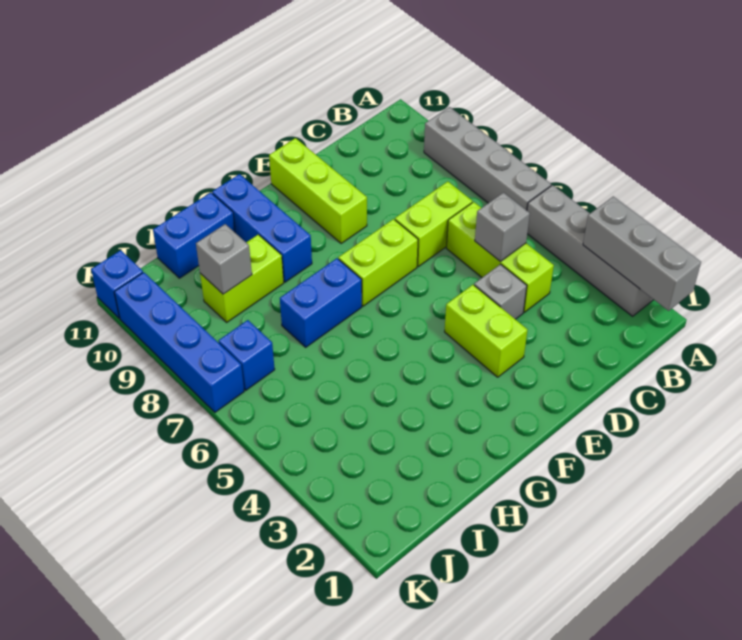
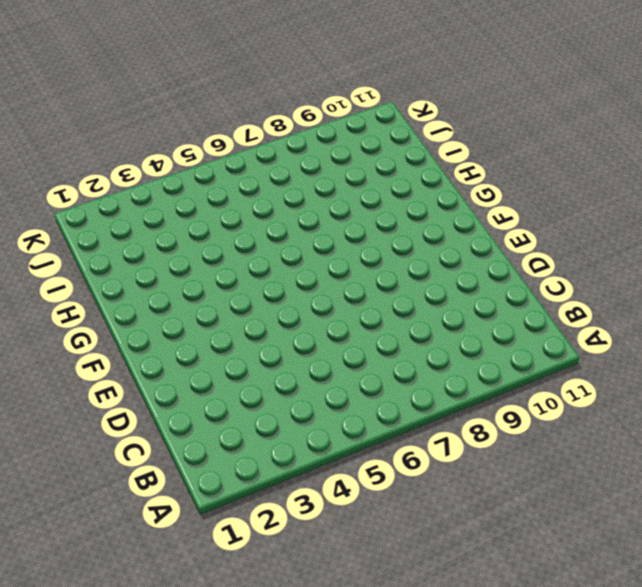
none -> grey 1x4 brick [527,185,654,316]
none -> grey 1x4 brick [424,107,551,210]
none -> lime 1x3 brick [446,202,554,312]

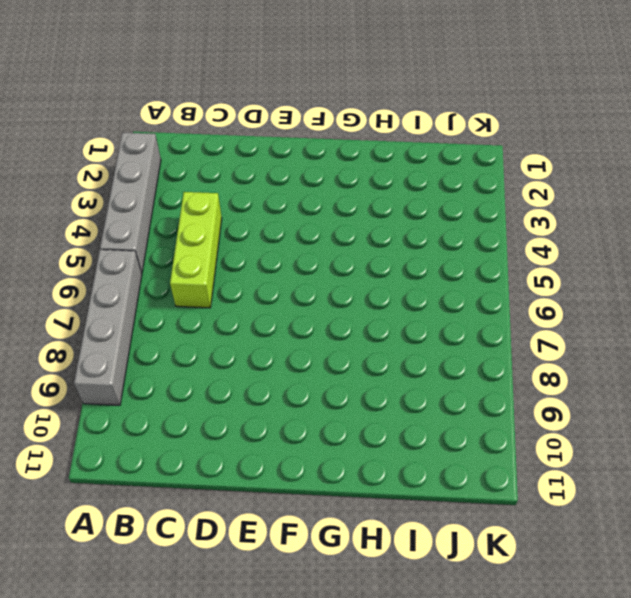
none -> lime 1x2 brick [395,181,472,267]
none -> grey 1x1 brick [474,264,527,319]
none -> lime 1x2 brick [445,285,528,377]

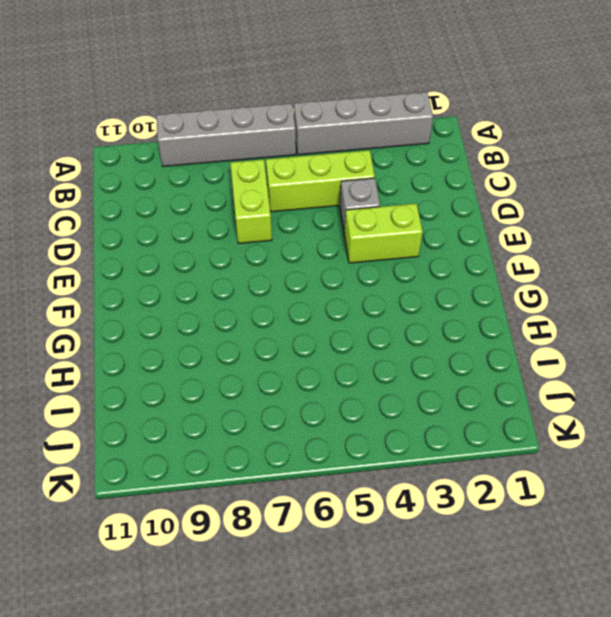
none -> lime 1x2 brick [338,219,418,306]
none -> lime 1x3 brick [269,138,367,243]
none -> blue 1x2 brick [280,258,362,347]

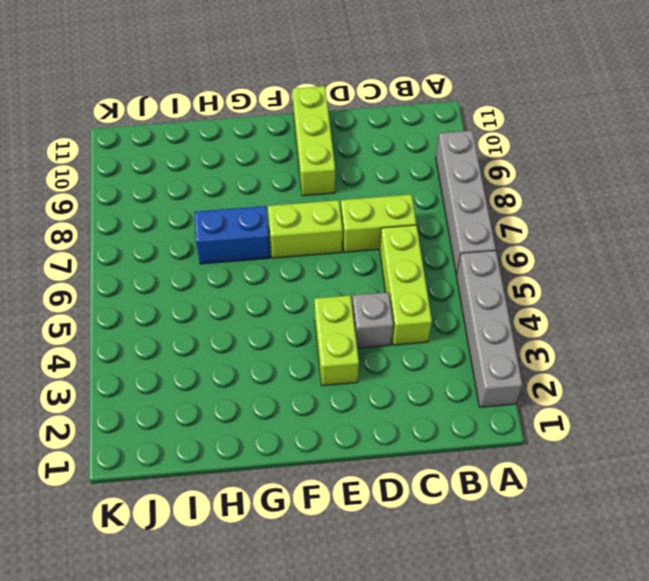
none -> blue 1x3 brick [212,174,312,282]
none -> lime 1x2 brick [200,235,284,322]
none -> blue 1x2 brick [153,192,235,278]

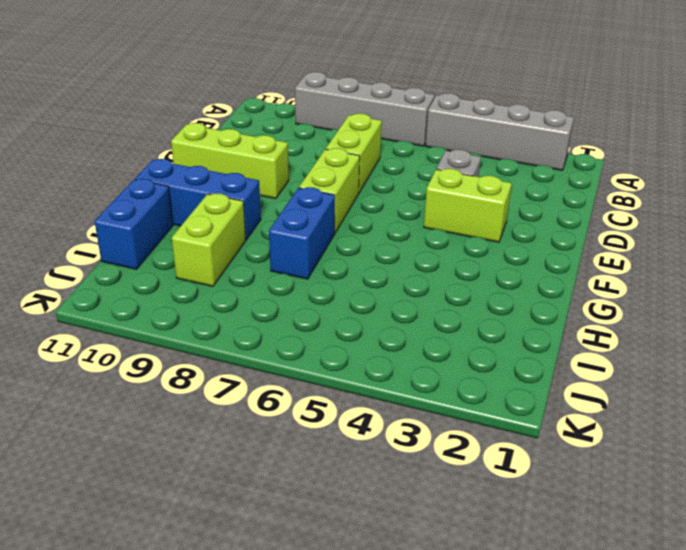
none -> lime 1x3 brick [446,202,554,312]
none -> blue 1x1 brick [219,320,275,390]
none -> blue 1x4 brick [114,272,244,412]

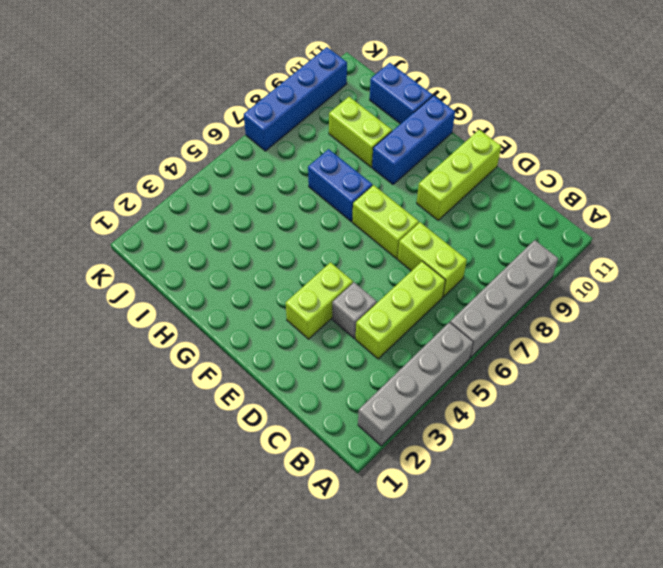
none -> blue 1x1 brick [219,320,275,390]
none -> blue 1x1 brick [91,250,143,318]
none -> grey 1x3 brick [583,196,701,311]

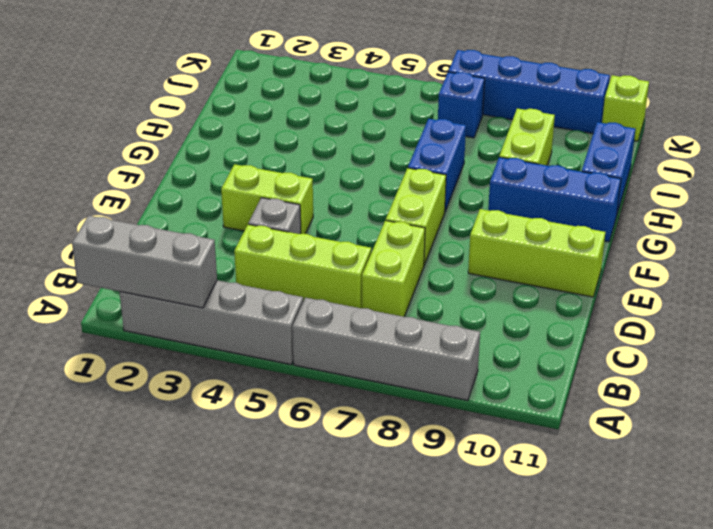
lime 1x1 brick [602,75,649,141] -> blue 1x1 brick [91,250,143,318]
none -> grey 1x1 brick [475,193,530,262]
none -> grey 1x1 brick [196,224,252,294]

